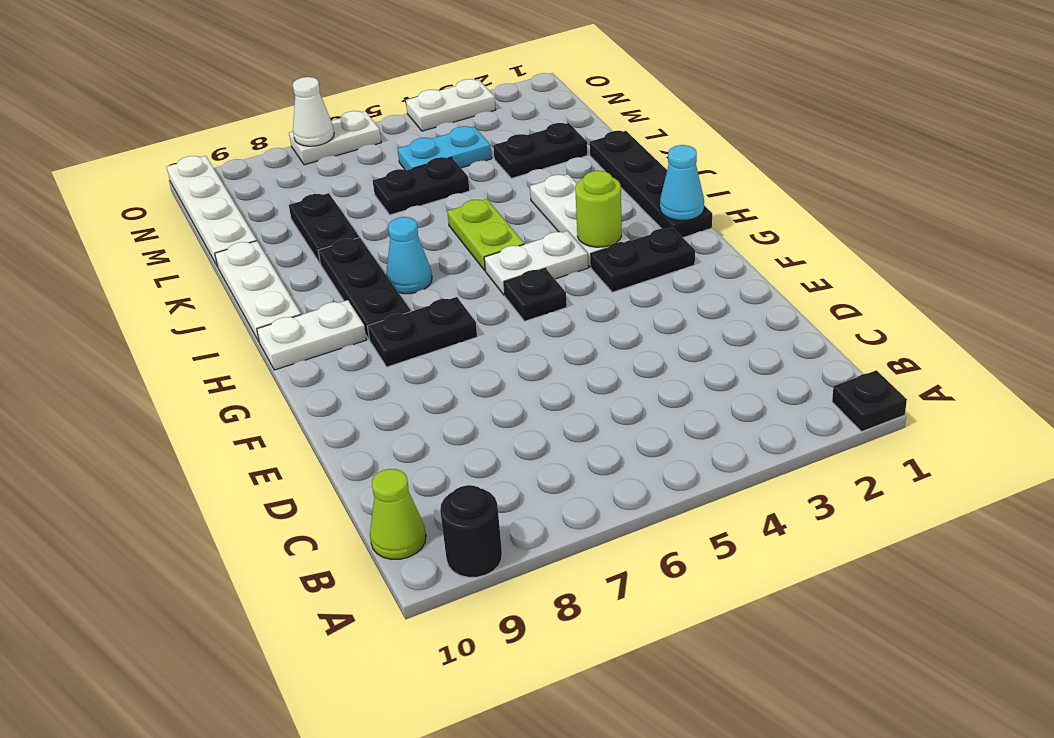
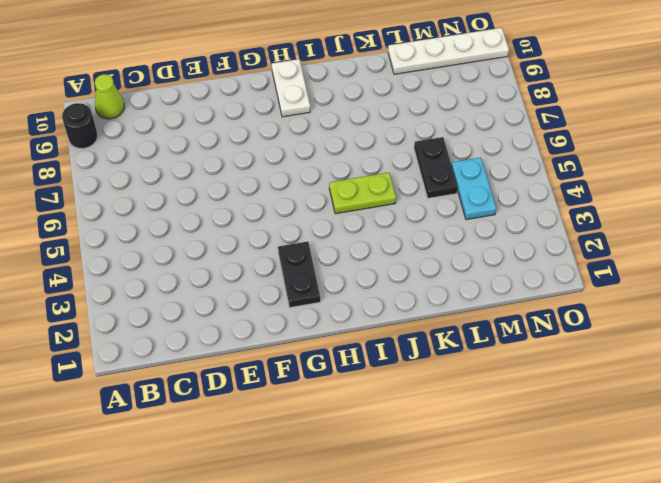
none -> black 1x1 plate [832,370,907,431]
none -> black 1x1 plate [504,268,567,321]
none -> black 1x2 plate [367,297,477,367]

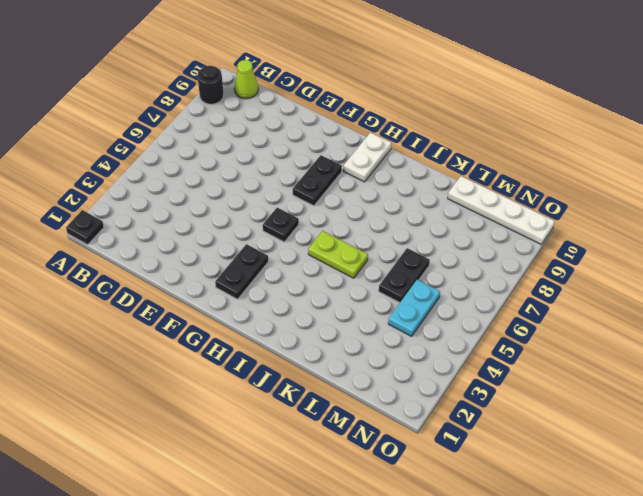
none -> black 1x4 plate [590,131,712,237]
none -> white 1x3 plate [530,174,630,267]
none -> white 1x2 plate [484,231,588,295]

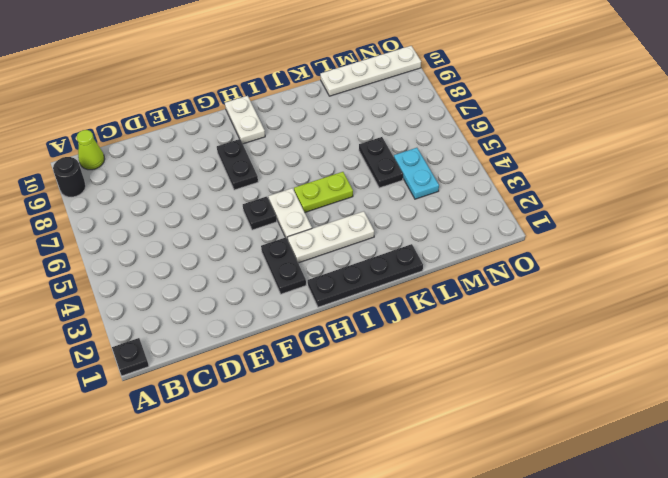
none -> black 1x3 plate [318,237,411,339]
none -> cyan 1x1 cone [386,217,432,294]
none -> white 1x3 plate [215,241,301,342]

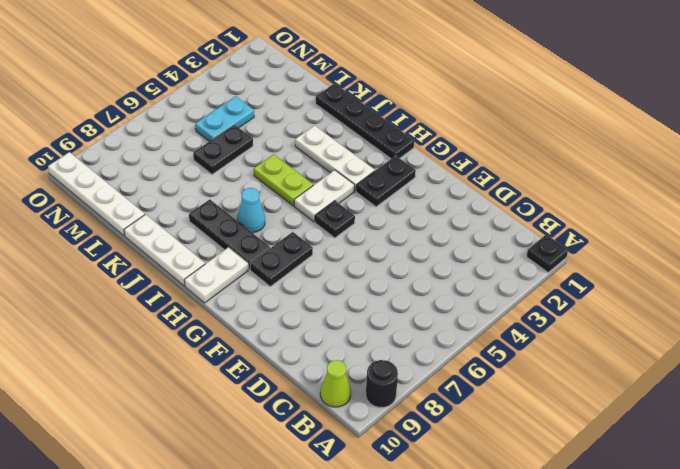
none -> black 1x2 plate [289,193,359,263]
none -> black 1x2 plate [493,123,587,178]
none -> white 1x2 plate [406,79,496,131]

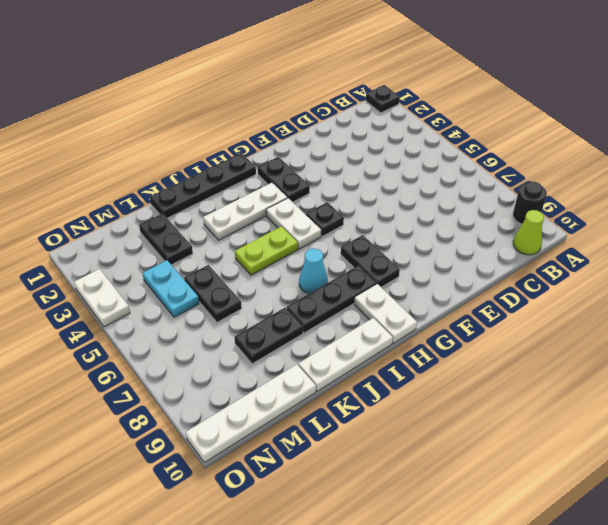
none -> white 1x2 plate [289,111,381,165]
none -> cyan 1x1 cone [660,145,704,221]
none -> lime 1x1 round brick [575,171,622,247]

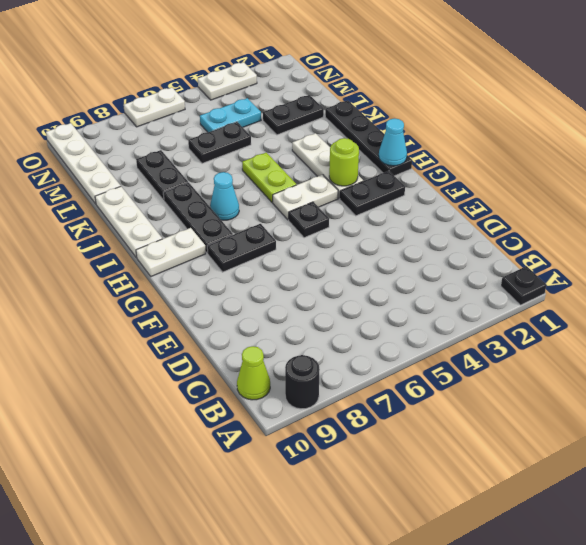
none -> white 1x1 cone [293,77,334,146]

